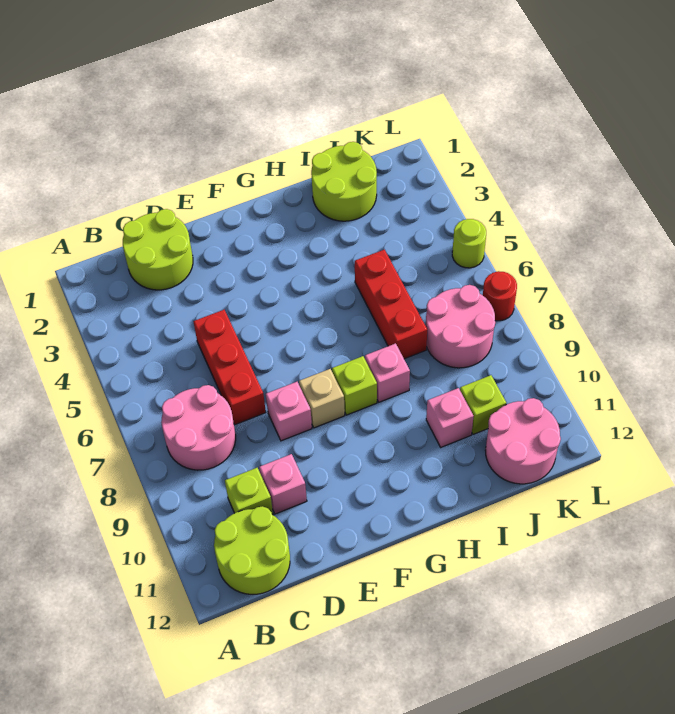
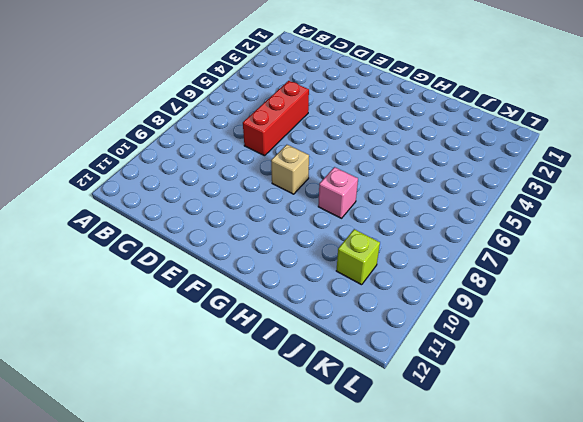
none -> pink 2x2 round brick [161,385,236,470]
none -> lime 2x2 round brick [214,506,290,594]
none -> lime 2x2 round brick [123,209,193,290]

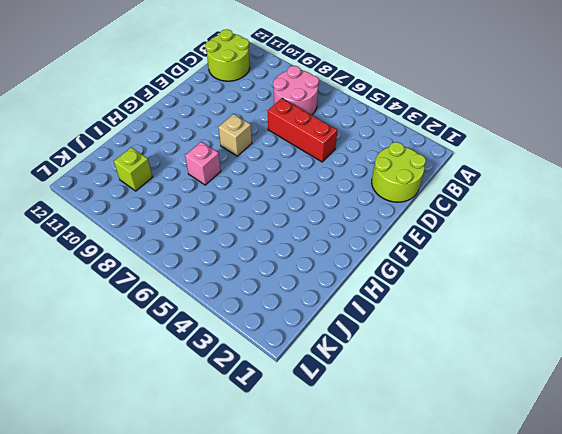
none -> lime 1x1 brick [225,468,273,515]
none -> pink 1x1 brick [259,454,307,514]
none -> pink 1x1 brick [266,382,312,441]

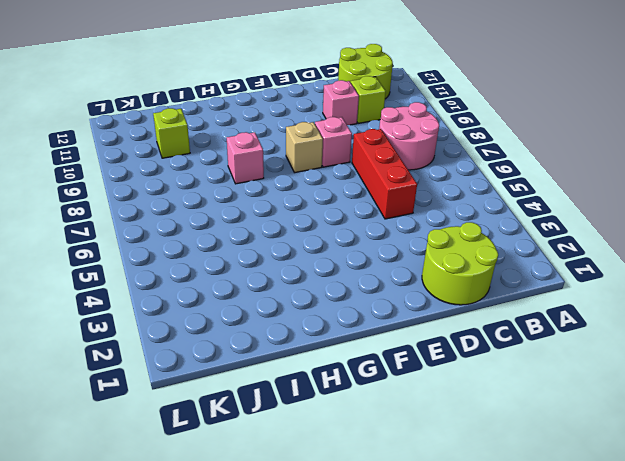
none -> lime 1x1 brick [332,356,377,415]
none -> lime 2x2 round brick [311,142,377,221]
none -> red 1x3 brick [355,250,427,359]

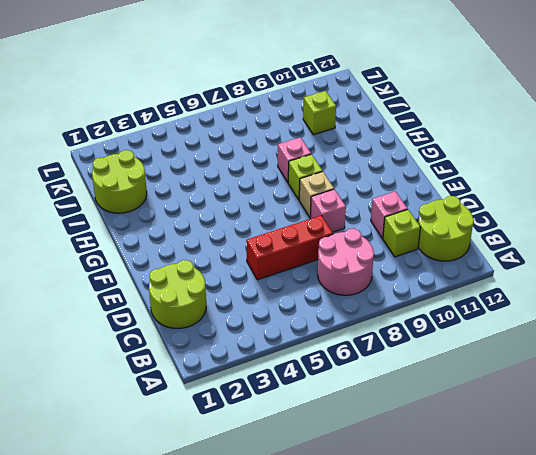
none -> red 1x3 brick [355,250,427,359]
none -> pink 1x1 brick [426,388,474,447]
none -> pink 2x2 round brick [426,285,495,368]

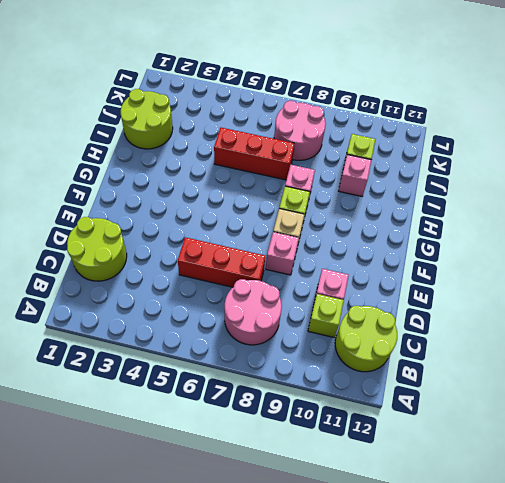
none -> pink 2x2 round brick [485,398,561,484]
none -> lime 1x1 round brick [452,219,486,268]
none -> red 1x1 round brick [483,271,517,321]

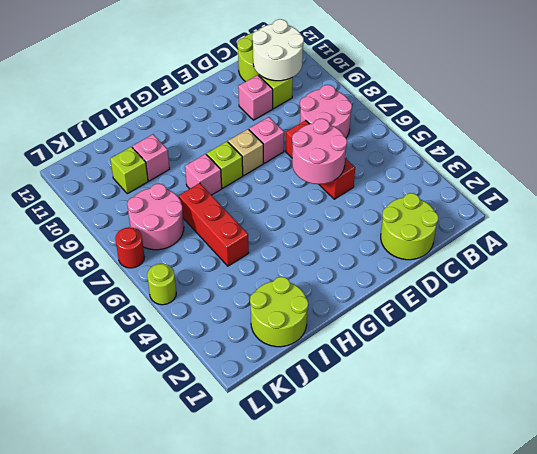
white 2x2 round brick [252,19,304,81] -> none
pink 2x2 round brick [292,119,347,184] -> pink 2x2 round brick moved to [485,398,561,484]

